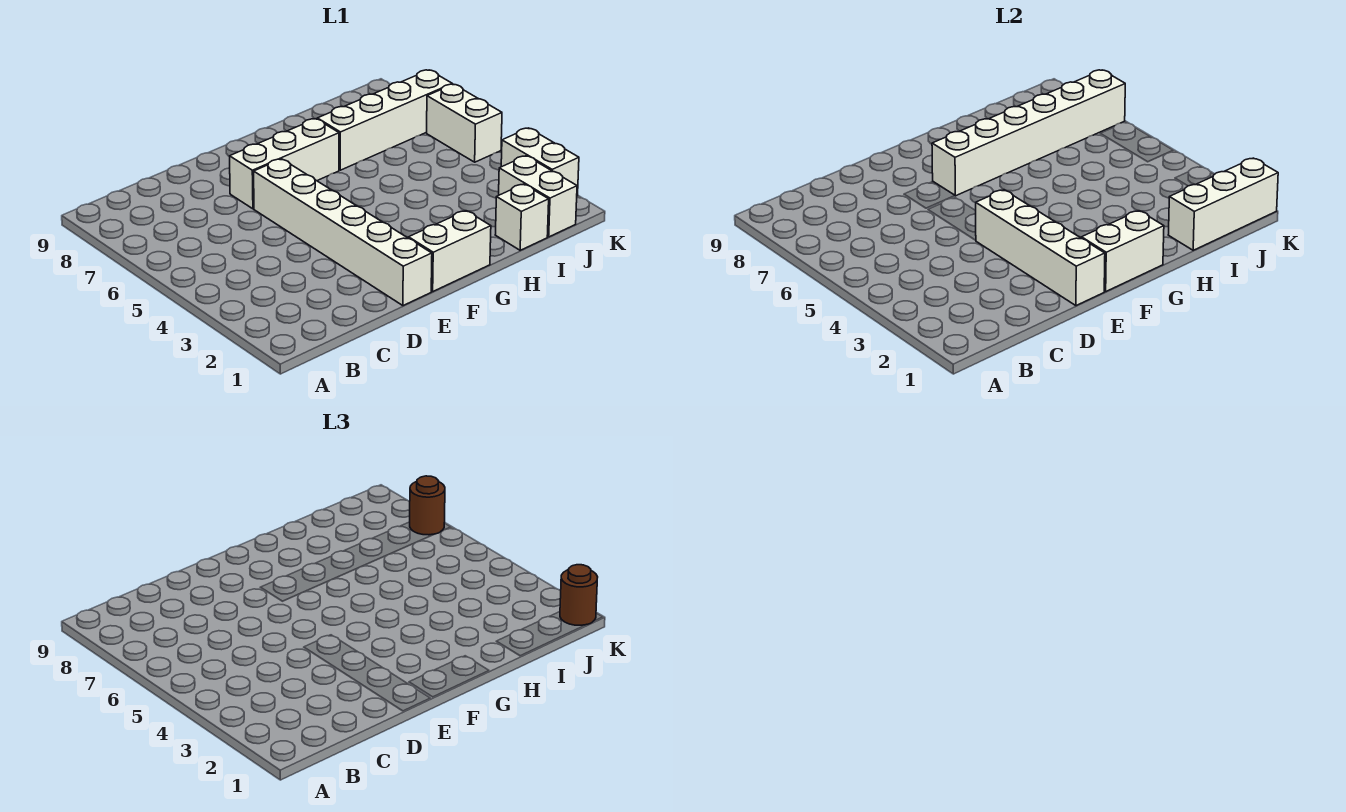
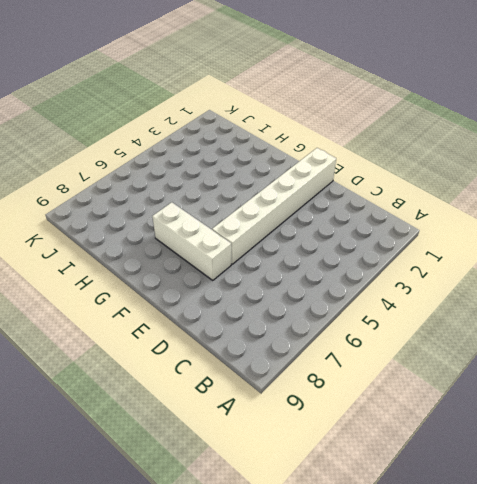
none -> white 1x2 brick [409,211,491,291]
none -> white 1x4 brick [317,70,452,170]
none -> white 1x1 brick [495,184,549,250]

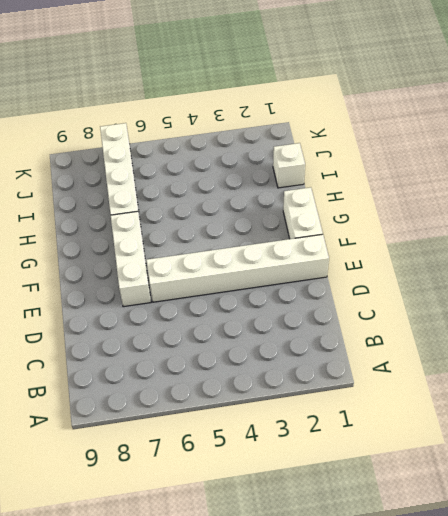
none -> white 1x2 brick [499,156,577,237]
none -> white 1x2 brick [501,128,579,196]
none -> white 1x2 brick [427,84,502,162]

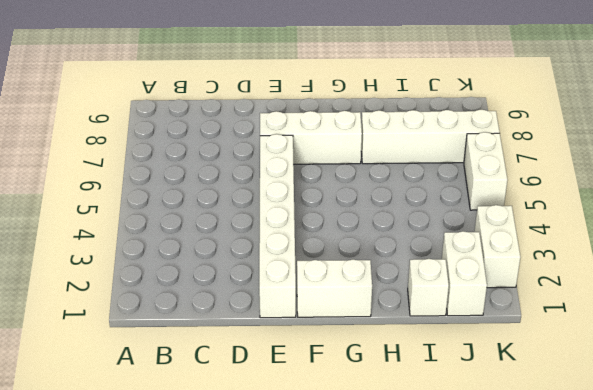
none -> white 1x4 brick [976,190,1105,306]
none -> white 1x2 brick [1082,211,1164,291]
none -> white 1x6 brick [932,70,1125,196]

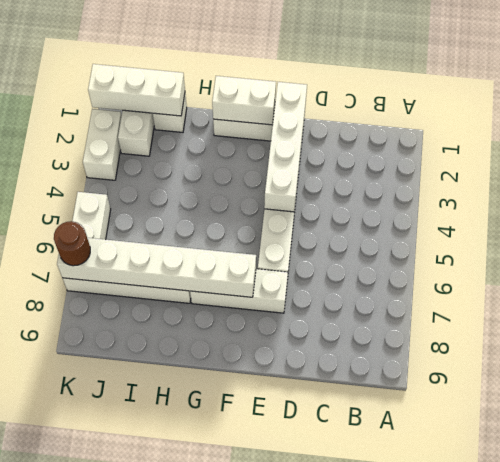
none -> brown 1x1 round brick [560,565,598,625]

